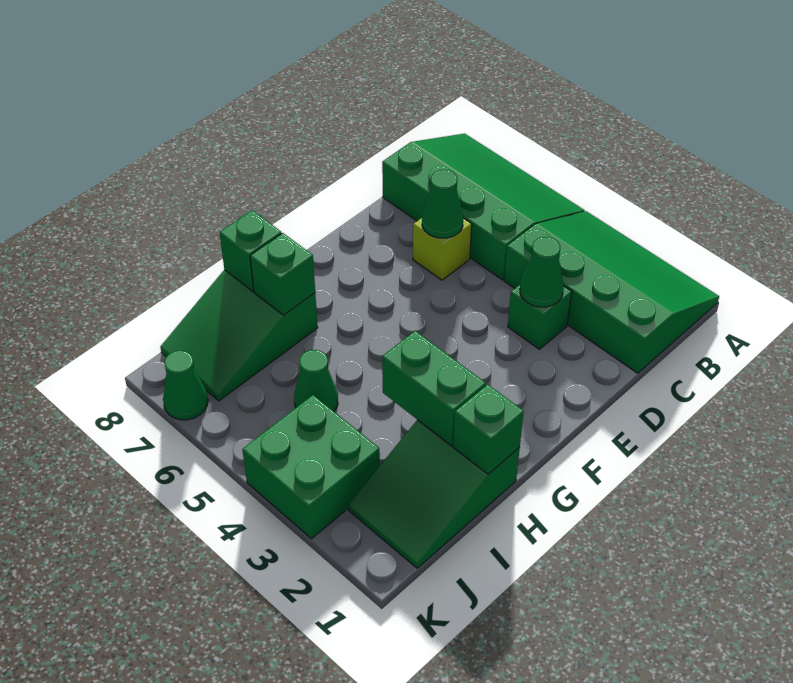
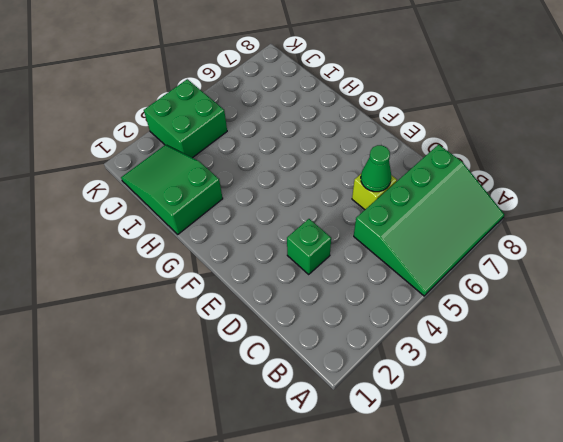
none -> green 3x4 slope [504,211,719,373]
none -> green 2x3 slope [160,270,318,401]
none -> green 1x1 cone [294,350,338,411]

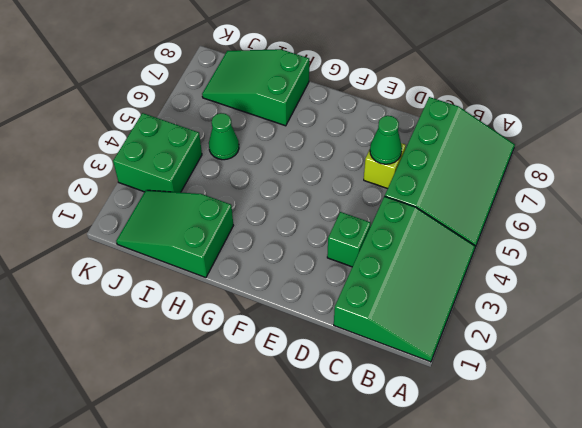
none -> green 1x1 cone [163,351,208,420]
none -> green 1x1 cone [520,237,564,307]
none -> green 1x1 brick [453,384,524,474]

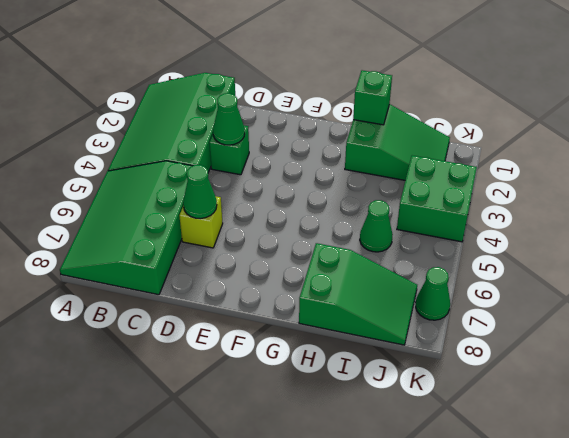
none -> green 1x2 brick [382,331,486,446]
none -> green 1x1 brick [250,233,315,315]
none -> green 1x1 brick [219,210,282,291]

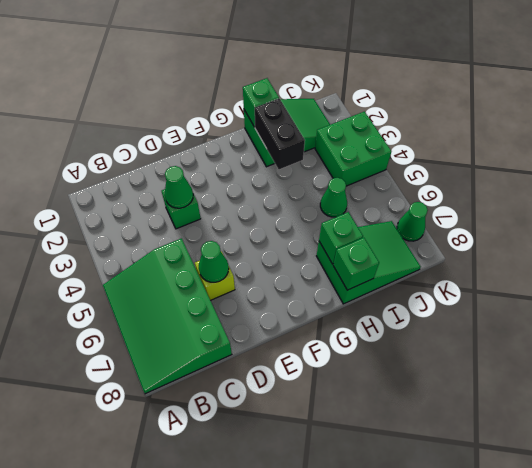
black 1x2 brick [255,98,305,169] -> green 1x2 brick [382,331,486,446]
none -> green 3x4 slope [504,211,719,373]

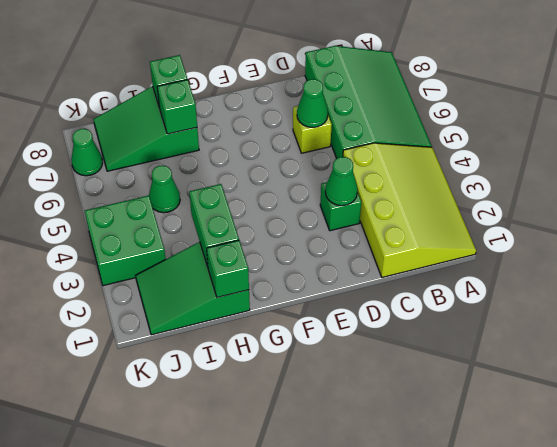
lime 3x4 slope [343,143,476,277] -> green 3x4 slope [504,211,719,373]

